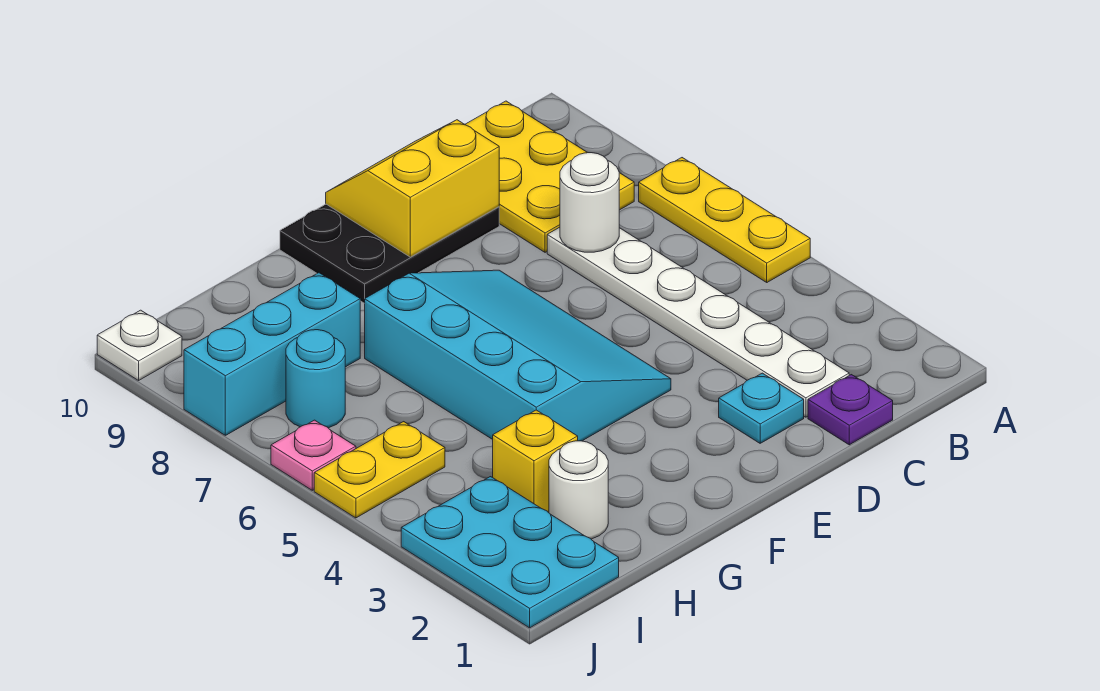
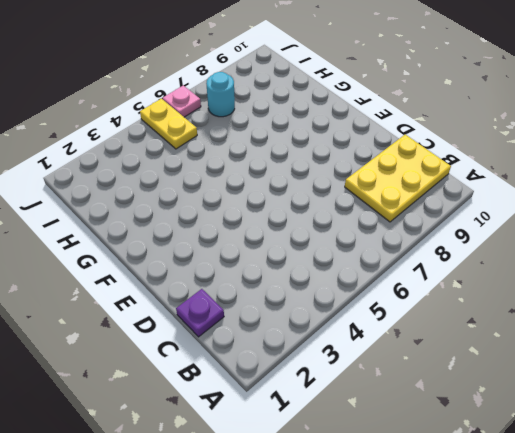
none -> yellow 1x3 plate [639,158,810,282]
none -> white 1x6 plate [547,227,849,417]
none -> cyan 1x1 plate [719,373,804,443]

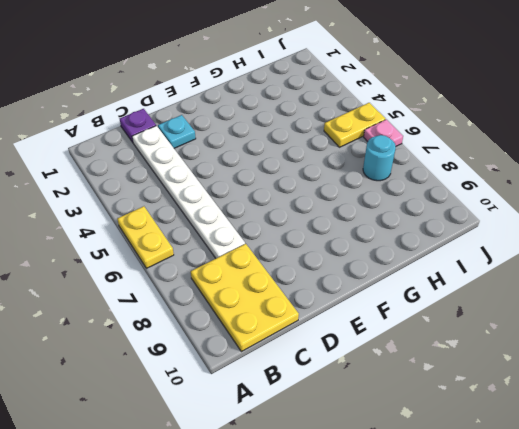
yellow 1x2 plate [117,206,174,268] -> yellow 1x3 plate [639,158,810,282]
none -> black 2x3 plate [280,204,499,303]
none -> cyan 3x4 slope [365,270,671,441]
none -> white 1x1 round brick [549,441,608,539]

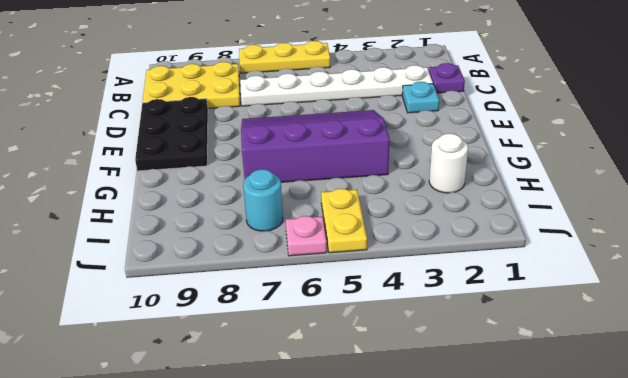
purple 3x4 slope [241,110,390,182] -> cyan 3x4 slope [365,270,671,441]
none -> yellow 1x1 brick [493,410,578,513]
none -> cyan 1x3 brick [184,273,360,435]
none -> cyan 2x3 plate [401,477,619,628]

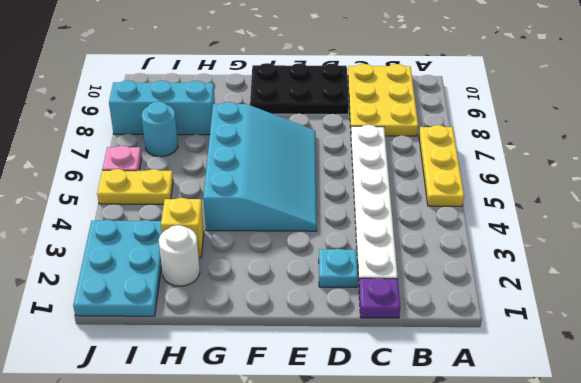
none -> white 1x1 plate [97,310,182,380]
none -> white 1x1 round brick [560,153,619,252]
none -> yellow 2x2 slope [326,120,499,257]

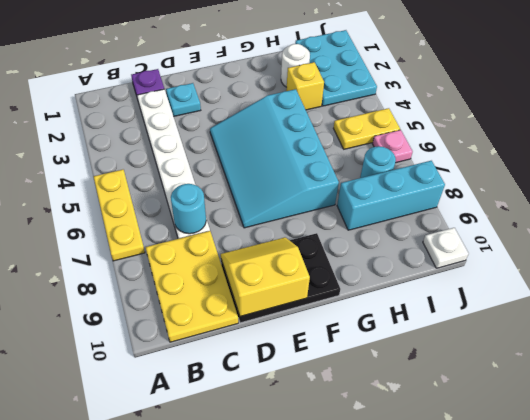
cyan 1x1 round brick [171,184,206,234] -> white 1x1 round brick [560,153,619,252]
yellow 2x2 slope [221,237,310,316] -> yellow 2x2 slope turned to [326,120,499,257]

